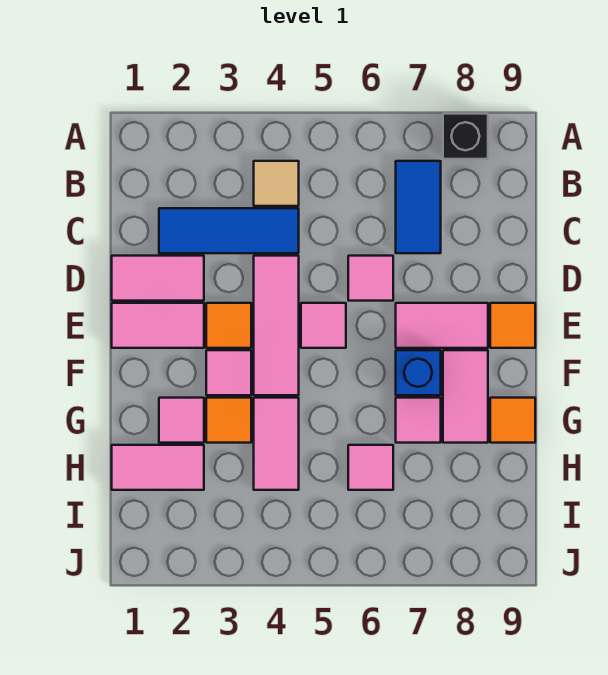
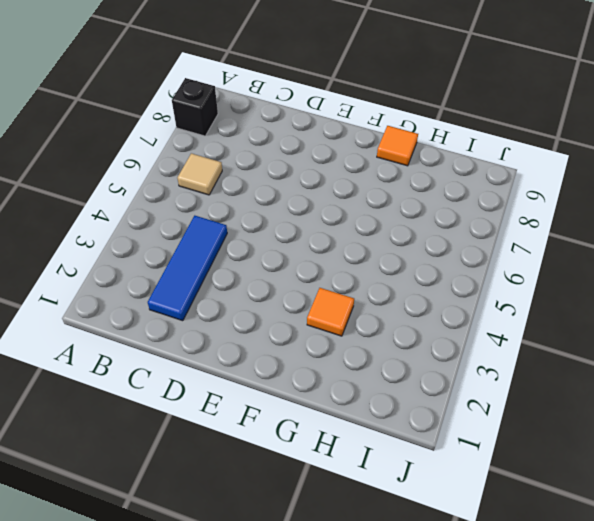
tan 1x1 tile [178,153,222,195] -> tan 1x1 tile moved to [254,161,299,206]
none -> blue 1x2 tile [396,161,441,253]
none -> pink 1x2 tile [112,256,204,301]
none -> pink 1x3 tile [254,256,299,395]

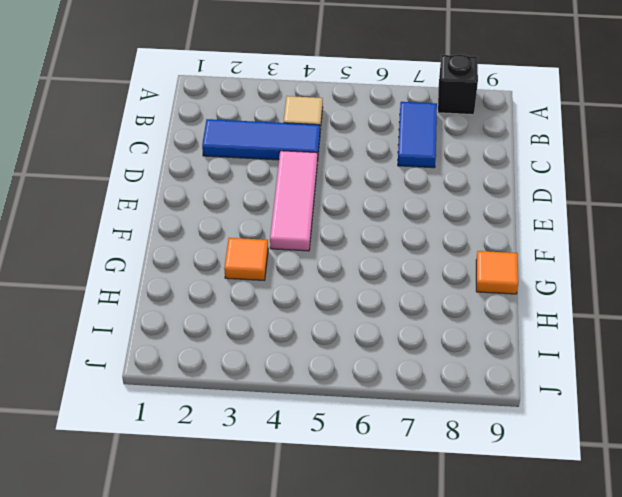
none -> pink 1x2 tile [112,256,204,301]
none -> pink 1x1 tile [348,256,393,301]
none -> pink 1x2 tile [112,303,204,348]

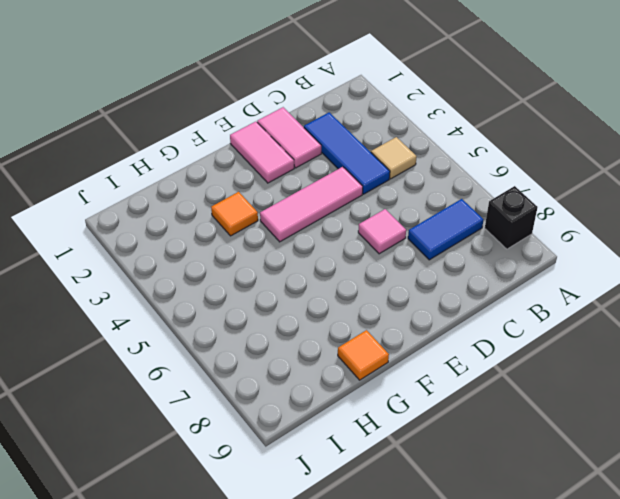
none -> orange 1x1 tile [206,303,251,348]
none -> pink 1x1 tile [301,303,346,348]
none -> pink 1x2 tile [396,303,488,348]

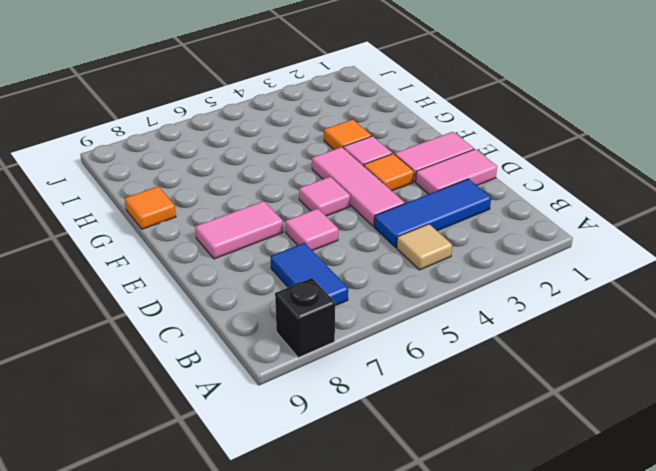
none -> orange 1x1 tile [490,303,535,348]
none -> blue 1x1 brick [396,350,441,395]
none -> pink 1x2 tile [443,350,488,443]

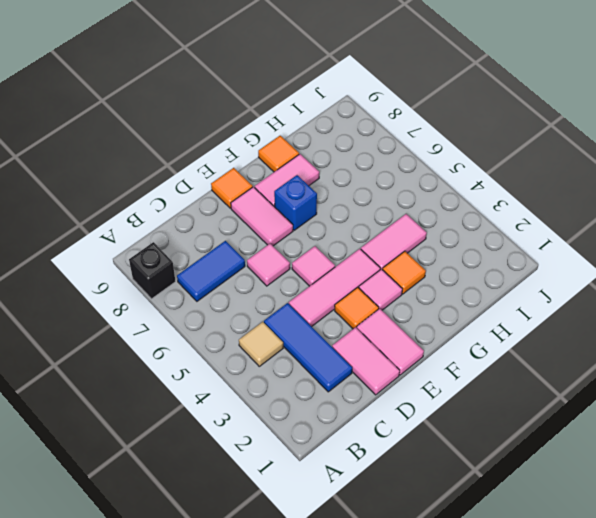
none -> pink 1x1 tile [159,398,204,443]
none -> pink 1x1 tile [396,398,441,443]
none -> pink 1x2 tile [112,445,204,490]

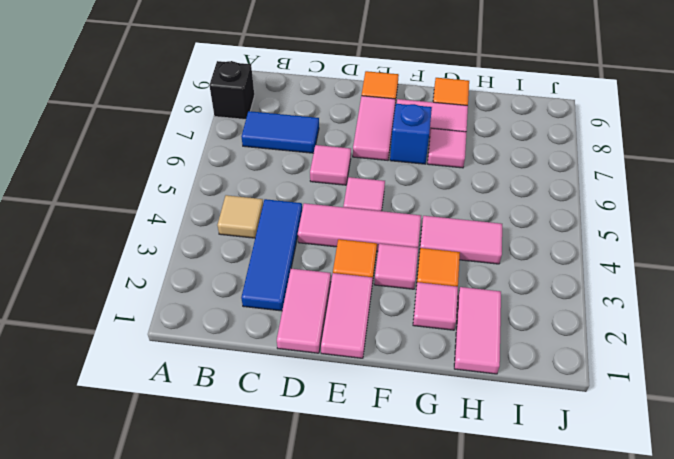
none -> pink 1x1 tile [348,445,393,490]

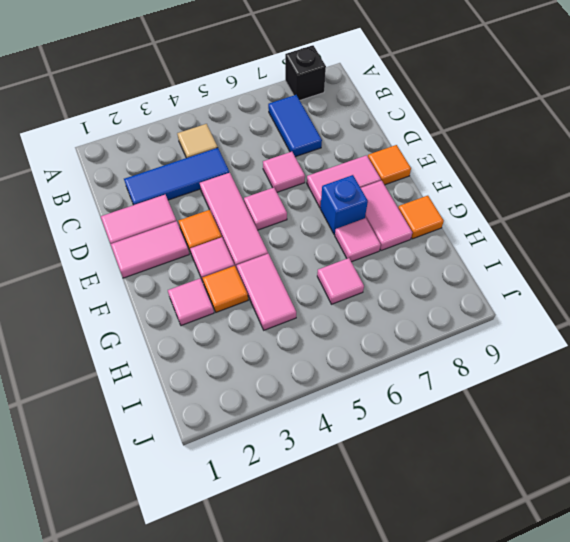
none -> pink 1x2 tile [112,445,204,490]

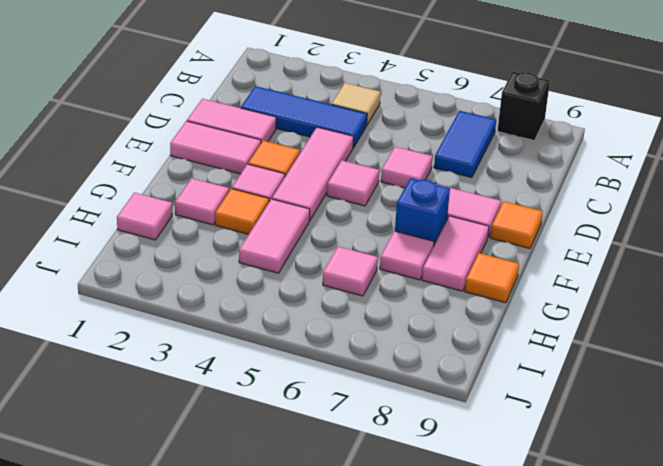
pink 1x1 tile [117,193,172,240] -> pink 1x2 tile [112,445,204,490]

